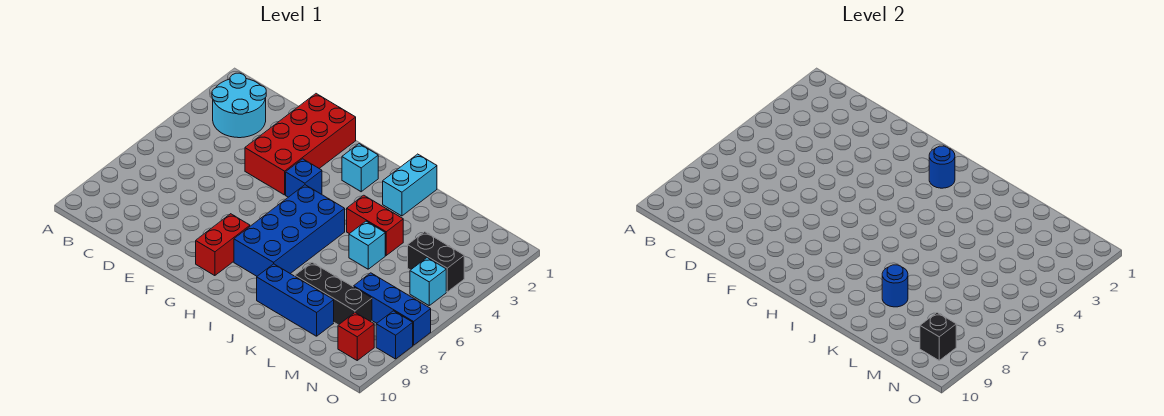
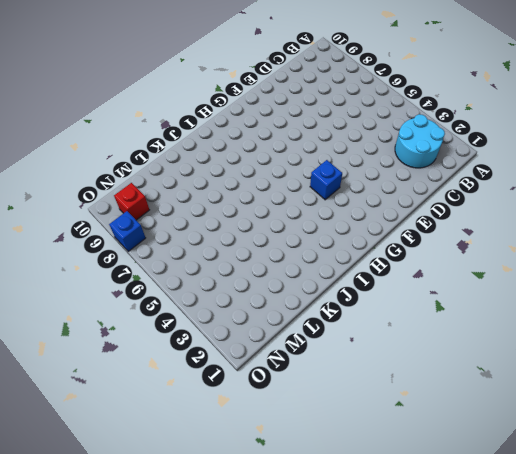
none -> red 2x4 brick [245,94,356,195]
none -> red 1x2 brick [196,214,250,276]
none -> cyan 1x1 brick [342,144,378,192]

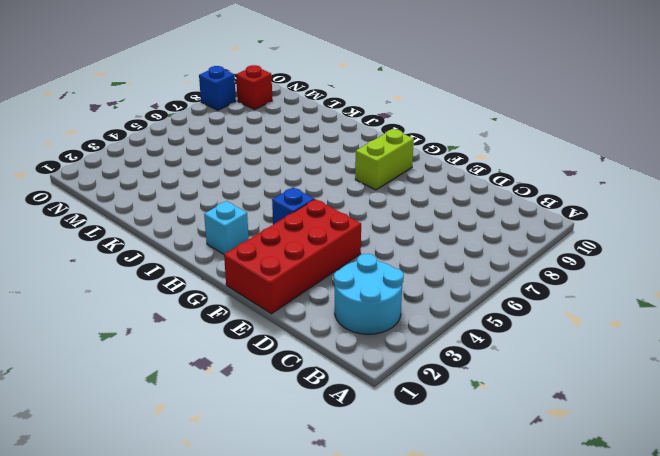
lime 1x2 brick [355,129,414,190] -> red 1x2 brick [196,214,250,276]
none -> blue 2x4 brick [234,185,345,276]
none -> cyan 1x2 brick [383,154,437,216]
none -> red 1x2 brick [347,195,403,255]

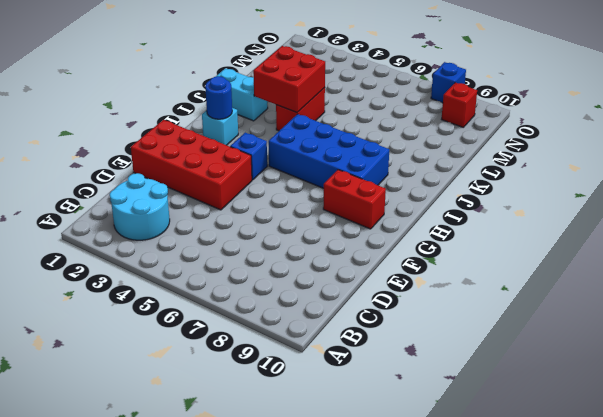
red 2x2 brick [253,46,325,112] -> none
none -> blue 1x3 brick [257,264,334,336]
none -> cyan 1x1 brick [349,221,385,269]
none -> black 1x3 brick [295,262,372,325]

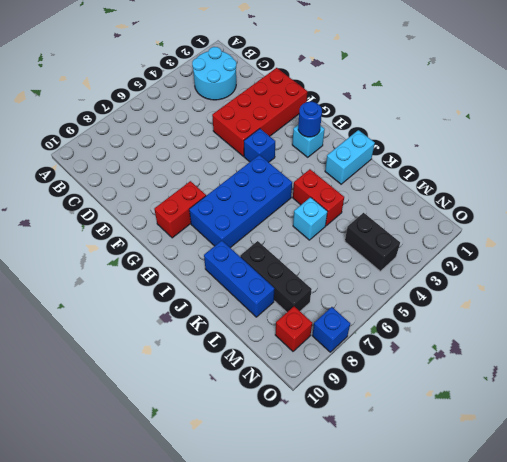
none -> blue 1x3 brick [354,273,431,345]
none -> cyan 1x1 brick [410,258,446,305]
none -> blue 1x1 round brick [882,265,908,307]

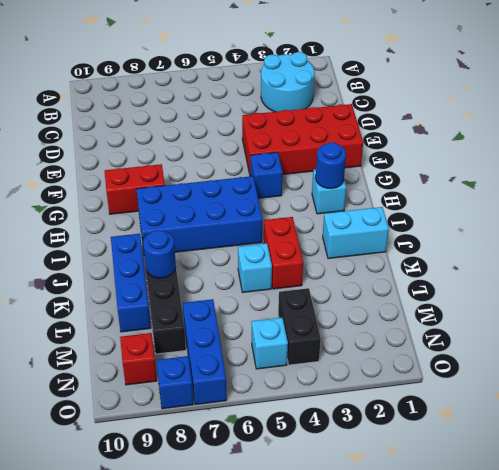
none -> black 1x1 brick [920,313,956,360]

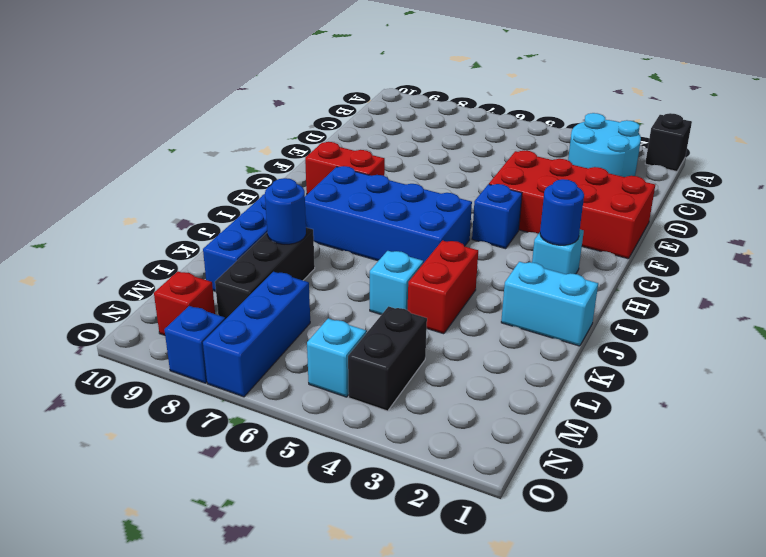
black 1x1 brick [645,113,692,171] -> black 1x1 brick moved to [920,313,956,360]

